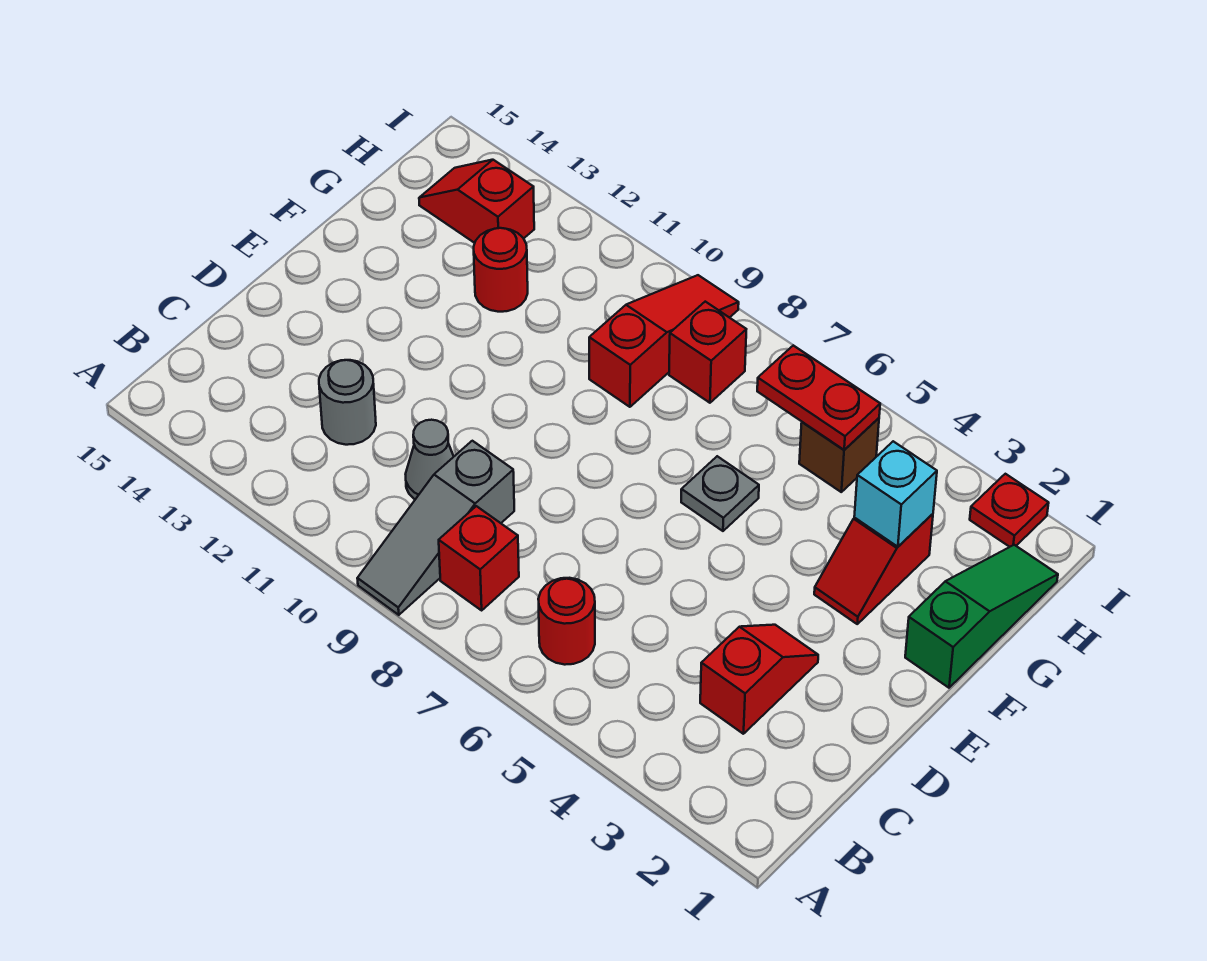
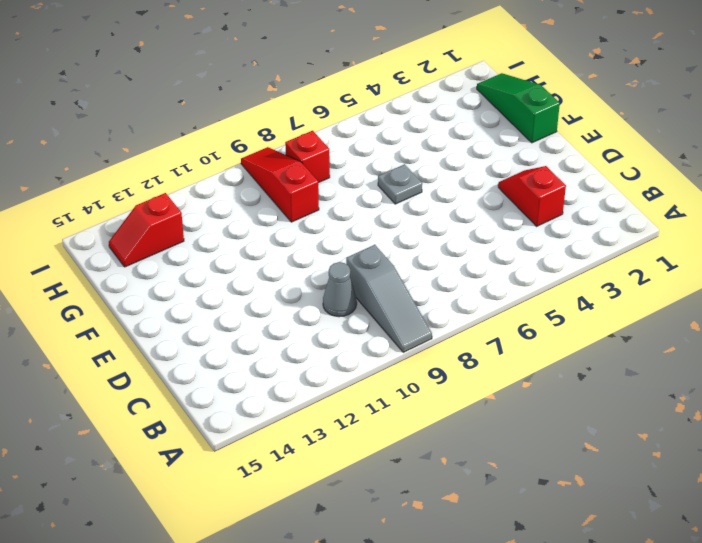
none -> red 1x1 round brick [538,578,595,665]
none -> red 1x1 brick [439,506,519,610]
none -> grey 1x1 round brick [319,360,376,445]

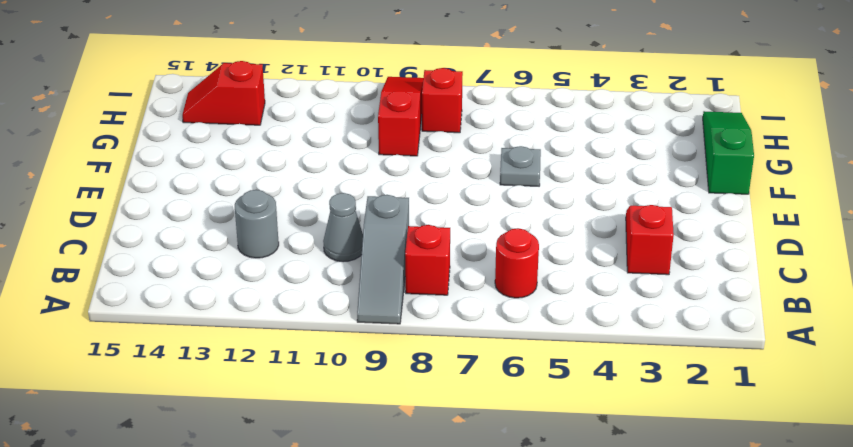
none -> red 1x2 slope [814,514,933,624]
none -> red 1x1 round brick [474,228,528,312]
none -> brown 1x1 brick [799,418,879,492]

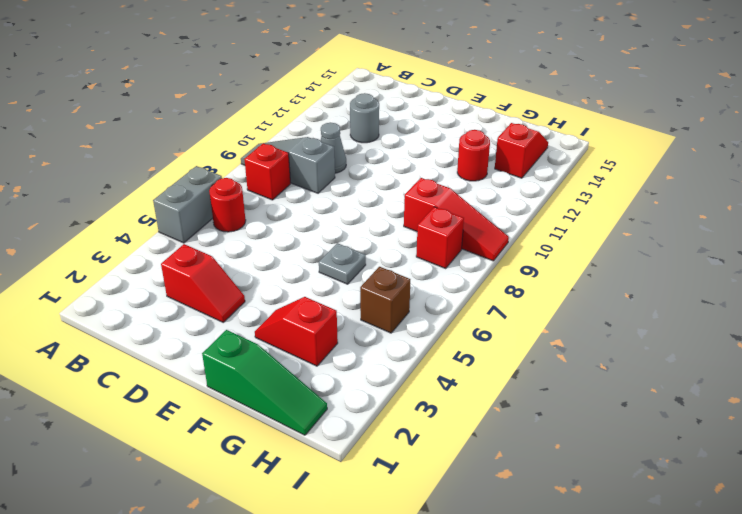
grey 1x2 brick [153,166,222,243] -> none
none -> red 1x1 plate [970,474,1049,547]
none -> cyan 1x1 brick [854,441,937,547]
none -> red 1x2 plate [757,345,880,450]

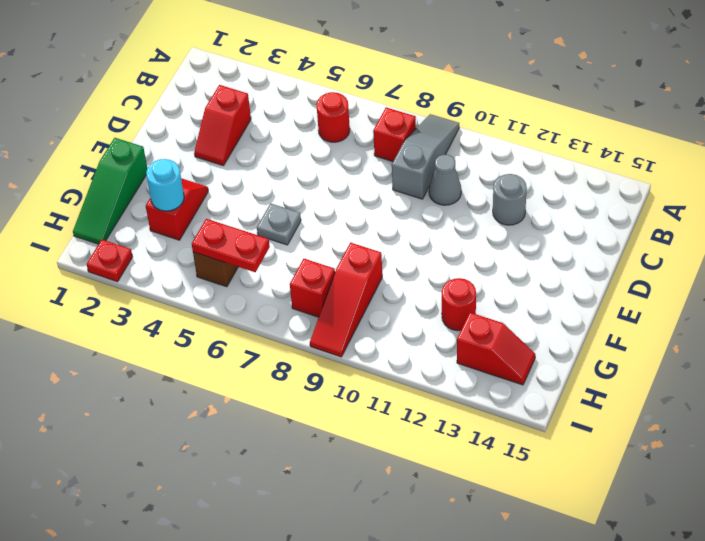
cyan 1x1 round brick [146,159,184,211] -> cyan 1x1 brick [854,441,937,547]

